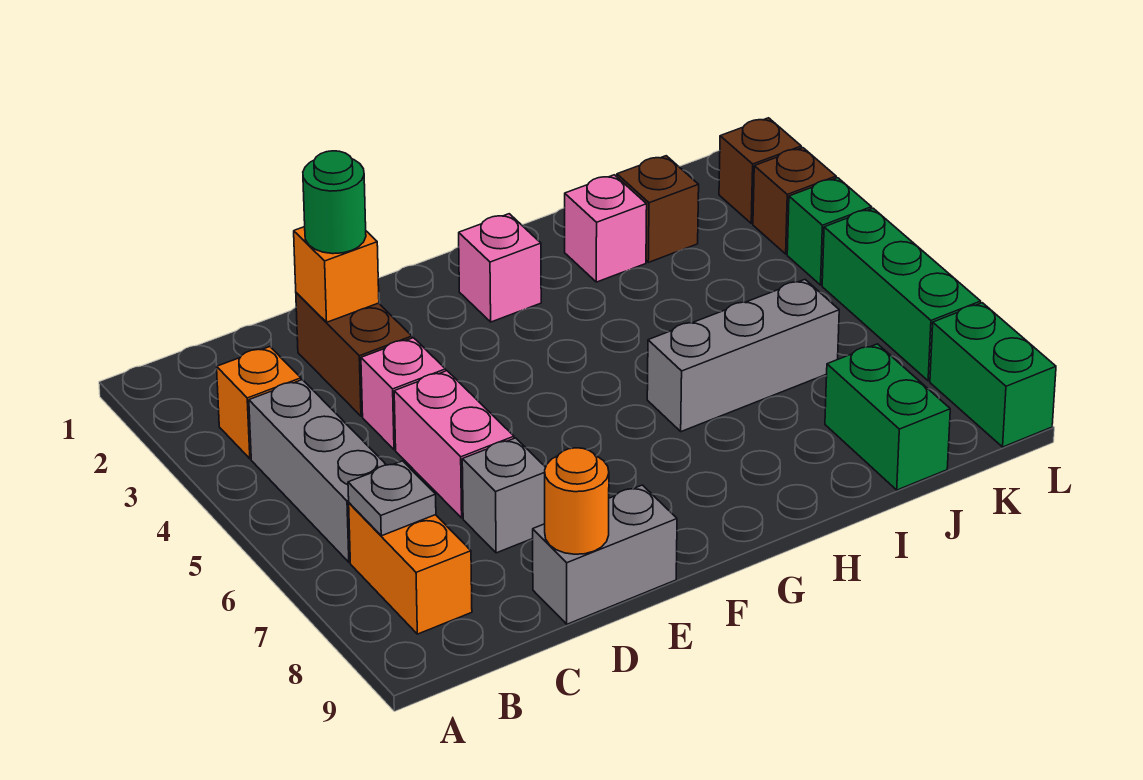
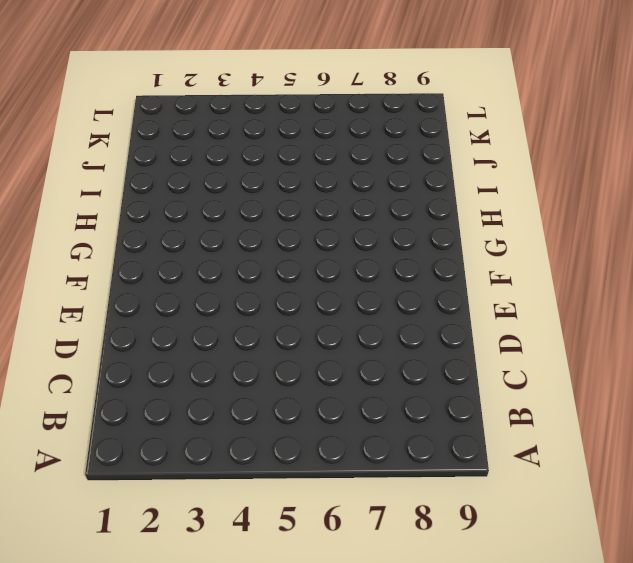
none -> orange 1x1 brick [217,347,301,459]
none -> grey 1x3 brick [249,380,386,562]
none -> orange 1x2 brick [349,503,472,634]

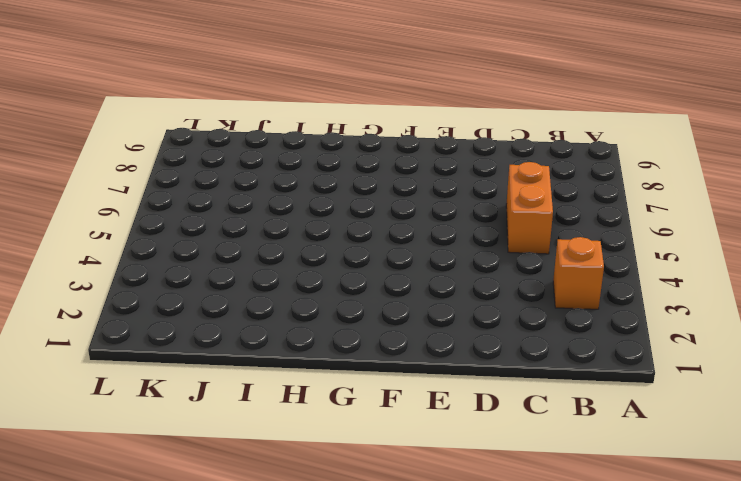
orange 1x2 brick [506,162,553,254] -> orange 1x2 brick moved to [349,503,472,634]
none -> grey 1x3 brick [249,380,386,562]
none -> brown 1x2 brick [296,293,412,416]
none -> pink 1x1 brick [361,338,446,450]

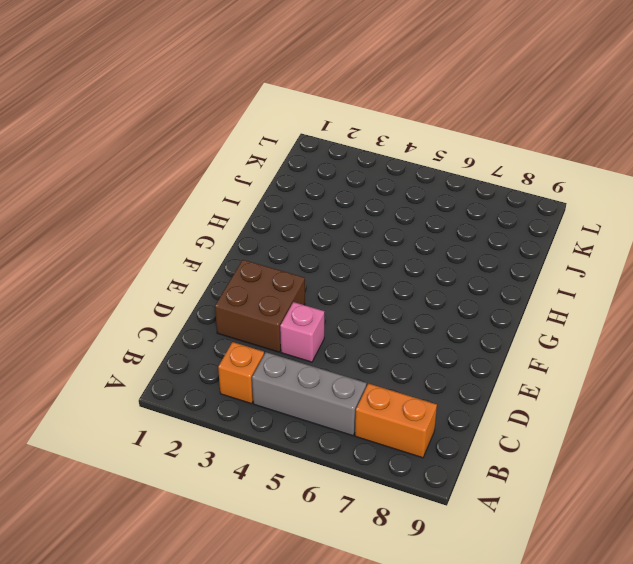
brown 2x2 brick [215,260,305,352] -> brown 1x2 brick [296,293,412,416]
none -> pink 1x2 brick [394,371,514,518]
none -> grey 1x1 brick [462,438,546,553]
none -> grey 1x2 brick [533,485,677,624]

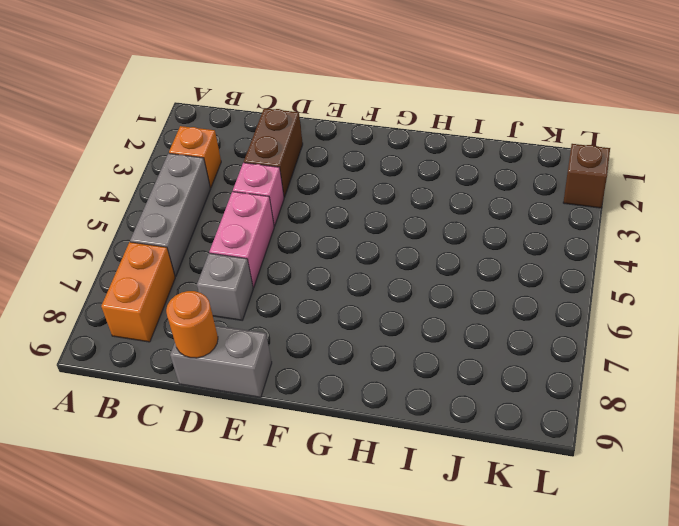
none -> pink 1x1 brick [459,214,541,322]
none -> grey 1x3 brick [647,280,839,432]
none -> pink 1x1 brick [565,175,647,282]

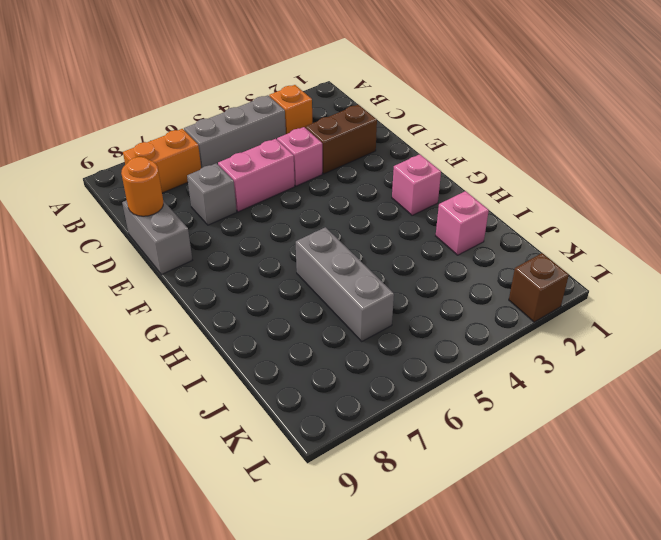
none -> brown 1x1 brick [617,156,699,262]
none -> green 1x2 brick [825,344,950,490]
none -> brown 1x1 brick [753,148,836,254]

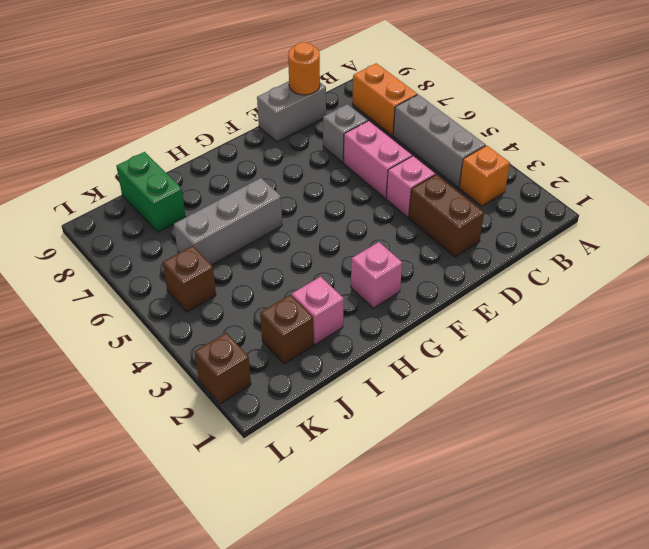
brown 1x1 brick [163,246,216,312] -> brown 1x1 brick moved to [753,148,836,254]
none -> green 1x1 brick [787,178,872,285]
none -> green 1x3 brick [822,208,981,381]
none -> green 1x2 brick [930,303,1056,447]

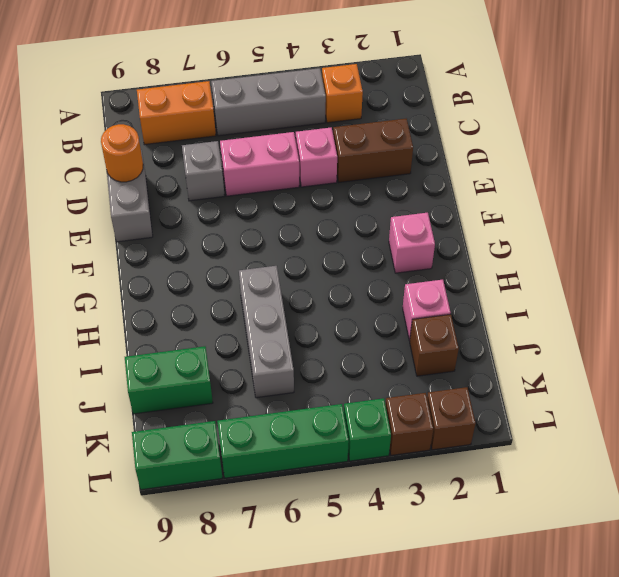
none -> grey 1x1 plate [348,461,436,536]
none -> orange 1x1 brick [294,227,379,322]
none -> green 1x1 round brick [303,151,366,254]

